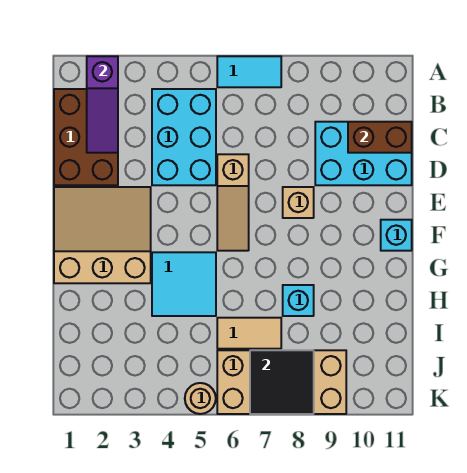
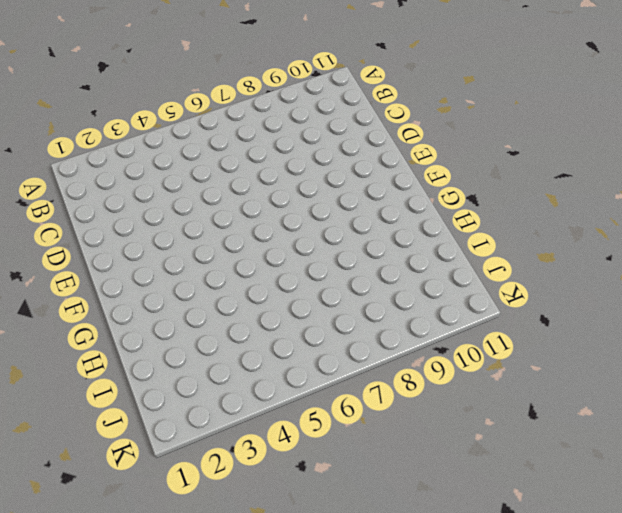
none -> cyan 1x2 tile [217,56,281,87]
none -> brown 2x3 brick [54,89,118,185]
none -> cyan 2x3 brick [152,89,216,185]

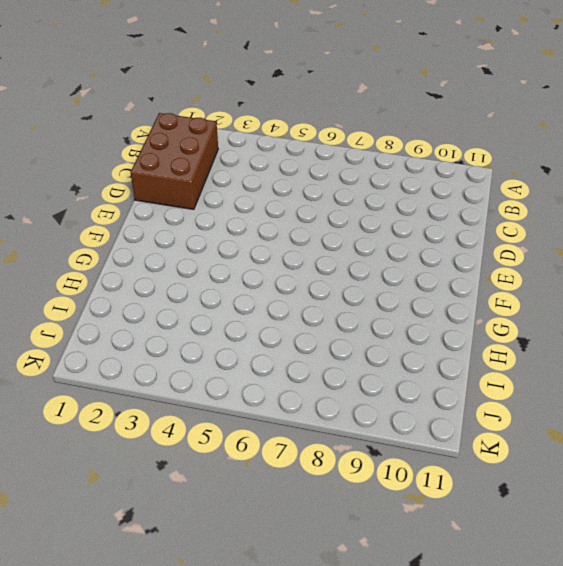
none -> cyan 1x2 tile [217,56,281,87]
none -> cyan 2x3 brick [152,89,216,185]
none -> cyan 2x3 brick [315,122,412,185]

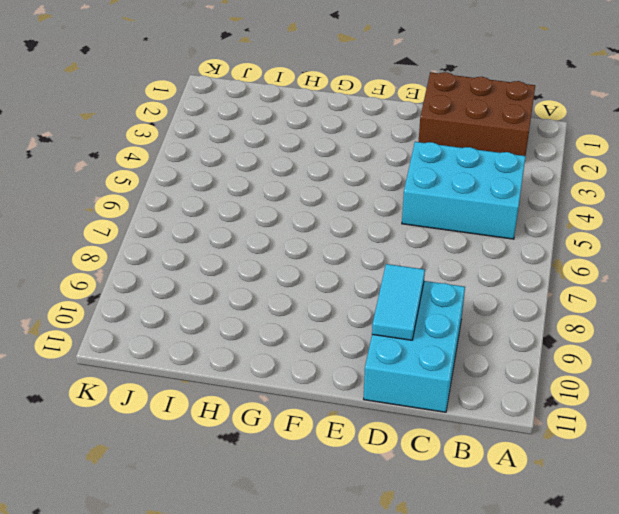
cyan 1x2 tile [372,264,425,340] -> cyan 1x2 tile moved to [217,56,281,87]
none -> tan 1x3 slope [217,154,249,251]
none -> tan 3x3 slope [54,187,151,283]
none -> tan 1x1 brick [283,187,314,218]

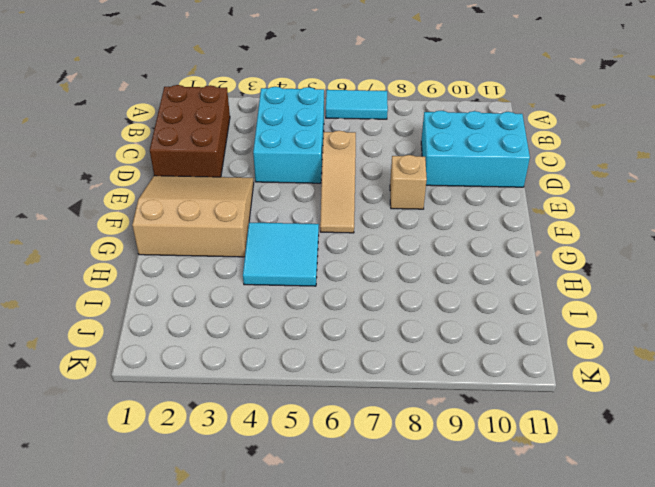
none -> cyan 1x1 brick [381,220,412,251]
none -> cyan 1x1 brick [283,285,314,316]
none -> tan 1x2 tile [217,318,281,349]

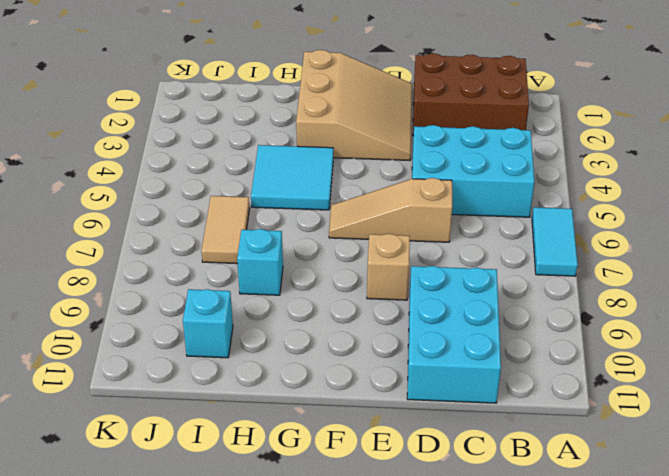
cyan 1x1 brick [183,289,233,358] -> cyan 1x1 brick moved to [381,220,412,251]
none -> tan 2x4 brick [217,350,346,414]
none -> tan 1x1 round brick [185,383,216,414]
none -> purple 1x3 slope [87,56,118,153]

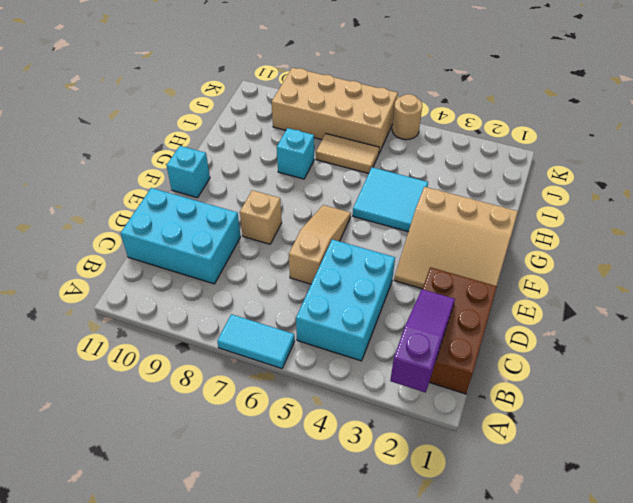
none -> brown 1x2 brick [348,122,412,153]
none -> black 2x2 tile [250,350,314,414]

